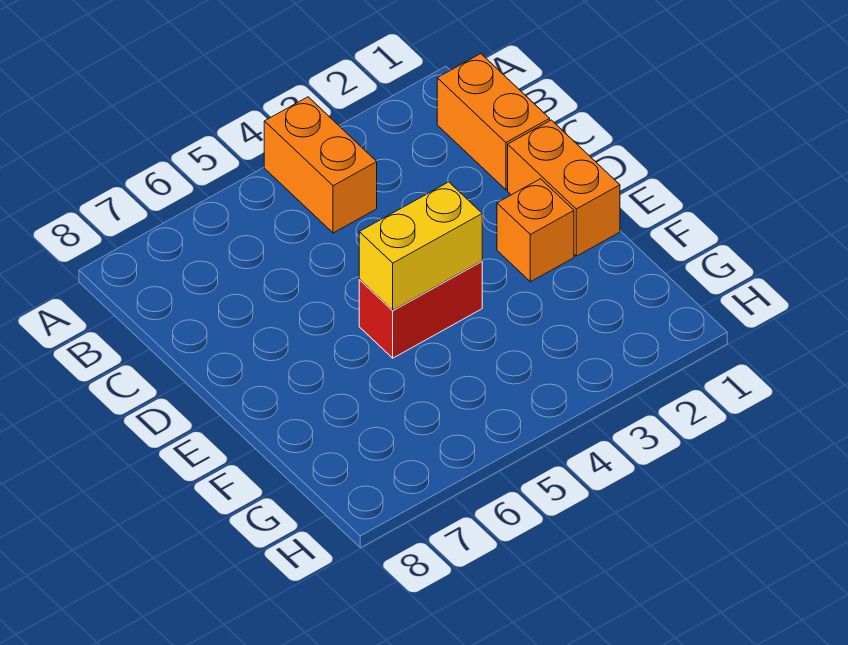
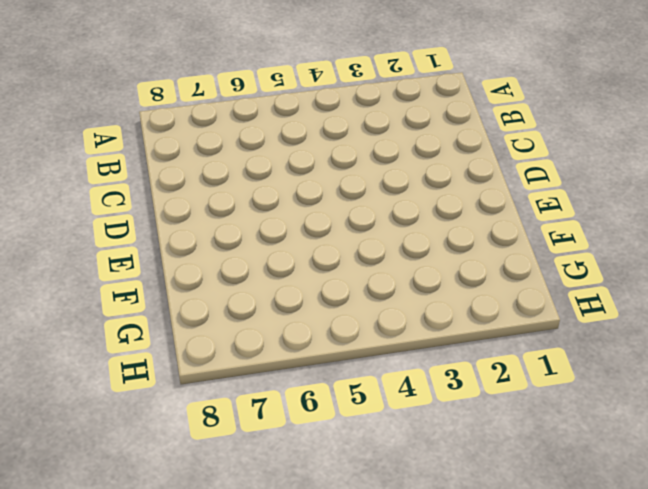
none -> orange 1x2 brick [264,97,377,233]
none -> orange 1x2 brick [437,54,550,190]

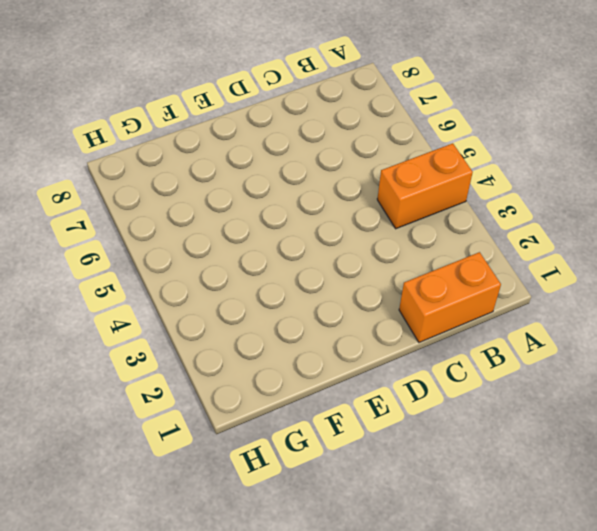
none -> orange 1x2 brick [508,120,620,256]
none -> orange 1x1 brick [497,179,574,282]

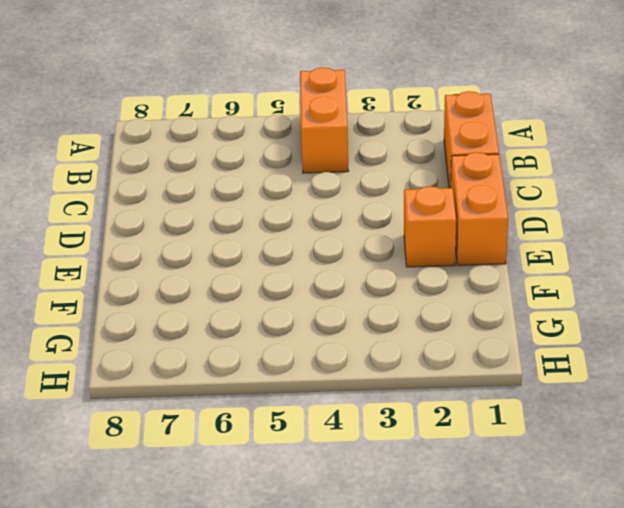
none -> red 1x2 brick [359,261,482,358]
none -> yellow 1x2 brick [359,182,482,310]

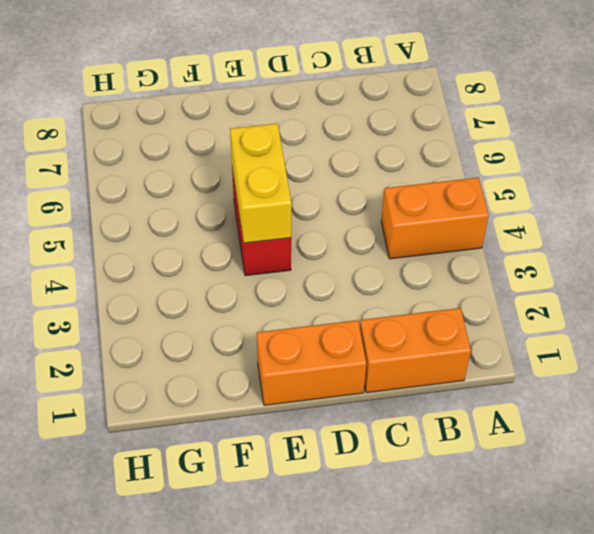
none -> orange 1x1 brick [497,179,574,282]

